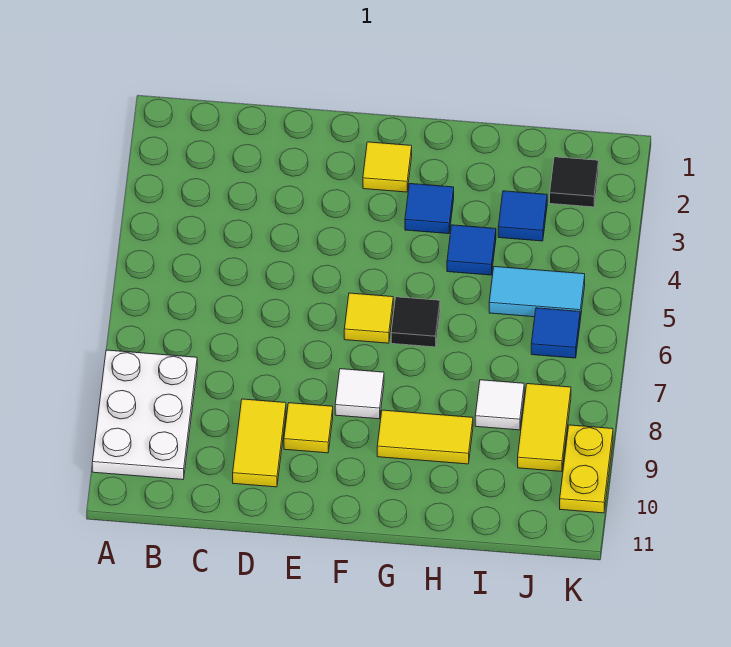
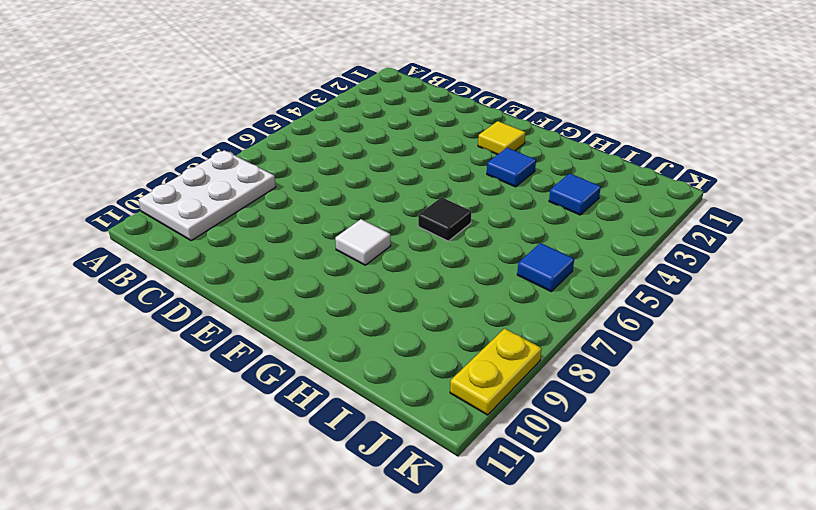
none -> yellow 1x2 tile [233,399,286,487]
none -> yellow 1x1 tile [284,403,333,453]
none -> yellow 1x1 tile [344,293,393,343]

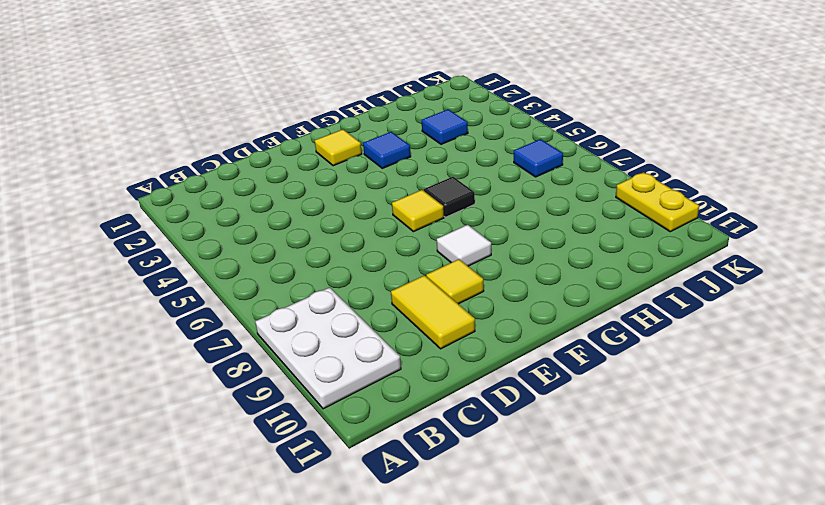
none -> yellow 1x2 tile [377,410,473,464]
none -> blue 1x1 tile [447,225,496,275]
none -> cyan 1x2 tile [489,267,585,319]

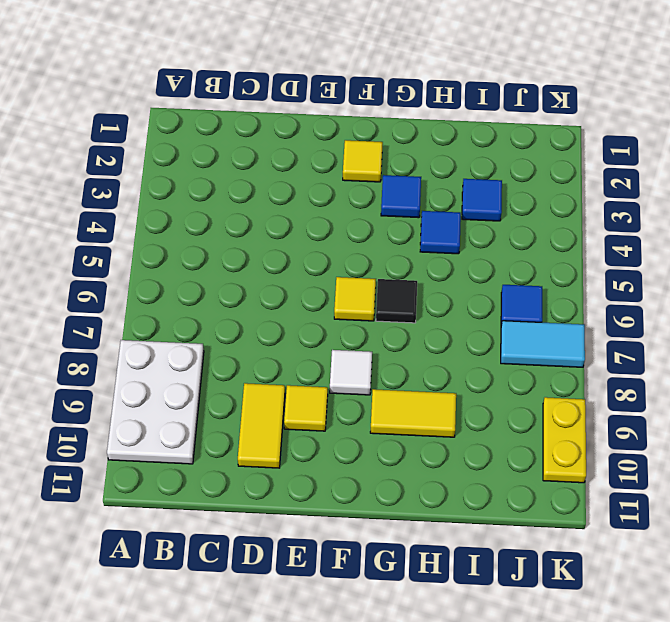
cyan 1x2 tile [501,321,585,367] -> cyan 1x2 tile moved to [489,267,585,319]
none -> white 1x1 tile [475,380,524,430]
none -> black 1x1 tile [550,157,599,207]
none -> yellow 1x2 tile [518,384,571,471]

